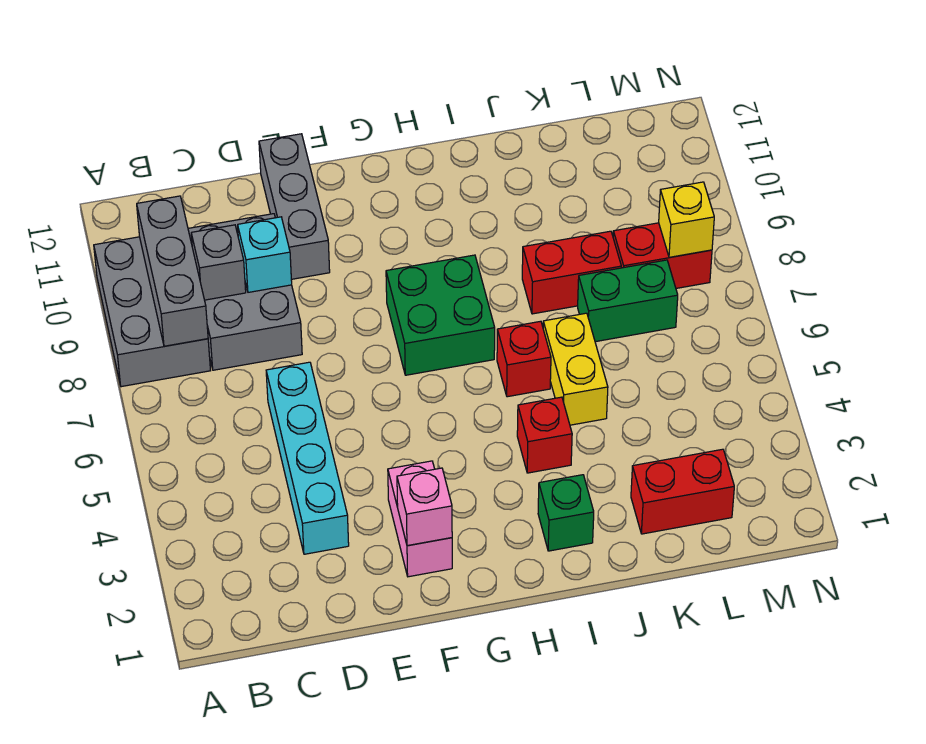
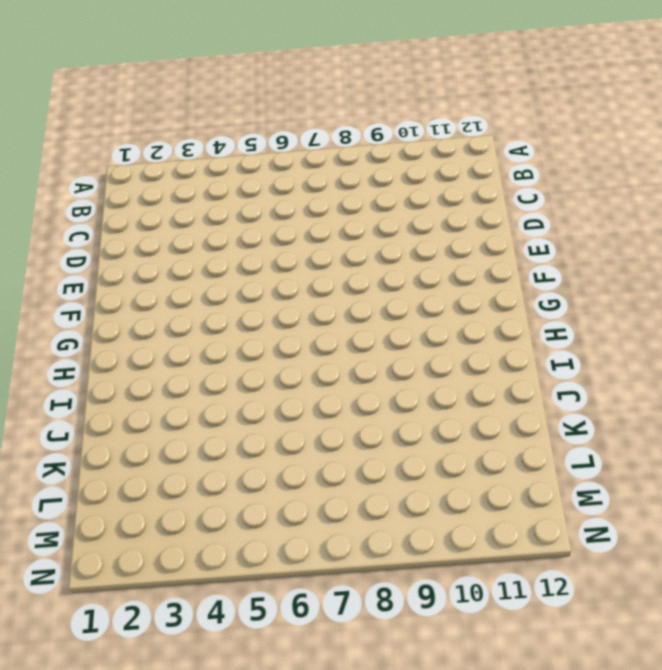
none -> grey 2x3 brick [94,237,211,387]
none -> grey 2x3 brick [188,214,302,370]
none -> cyan 1x4 brick [266,362,349,554]

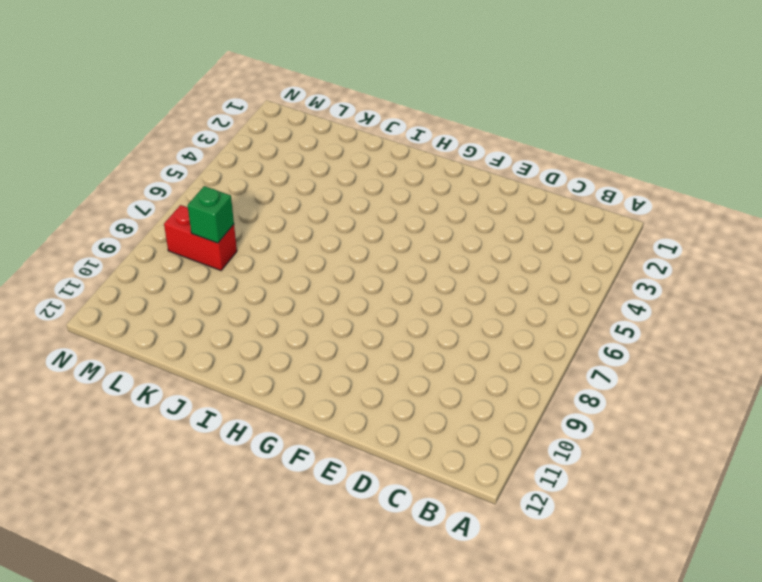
green 1x1 brick [187,186,234,243] -> green 1x1 brick moved to [538,475,594,551]
none -> grey 2x3 brick [94,237,211,387]
none -> grey 2x3 brick [188,214,302,370]
none -> cyan 1x4 brick [266,362,349,554]

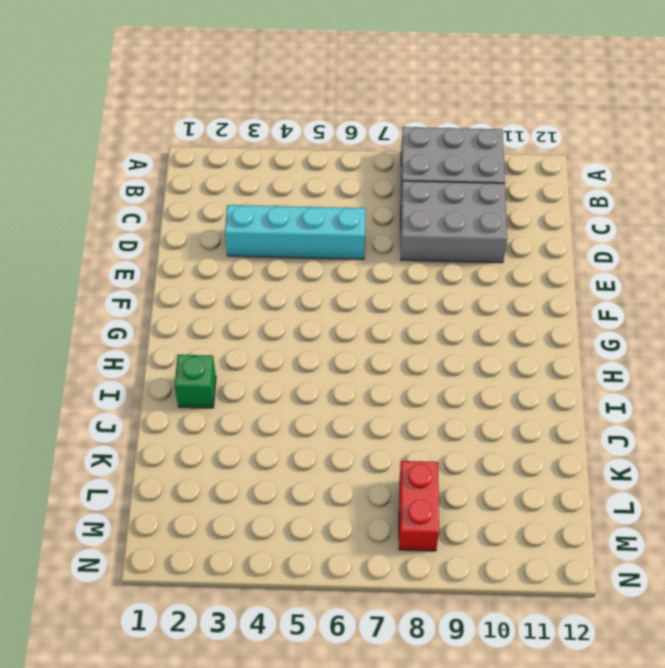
none -> grey 1x3 brick [259,134,330,279]
none -> pink 1x2 brick [388,461,452,577]
none -> green 2x2 brick [386,255,495,375]

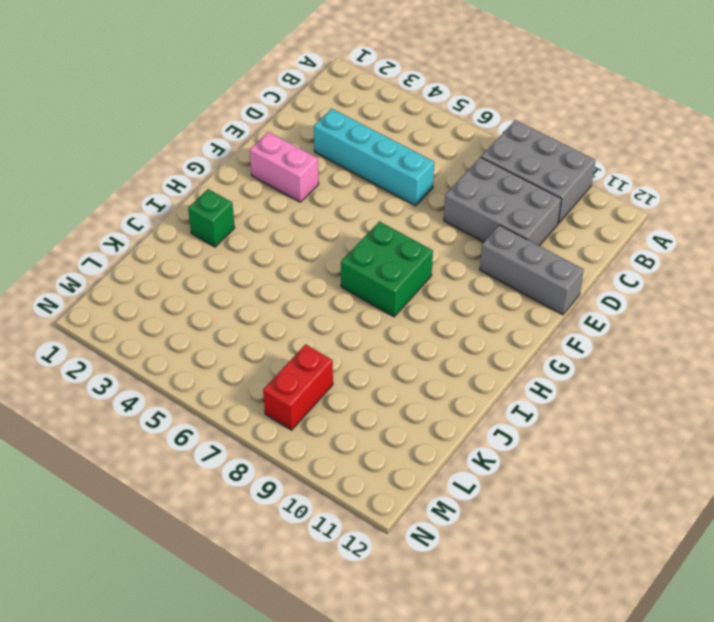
none -> red 1x1 brick [517,397,572,473]
none -> red 1x1 brick [497,321,551,397]
none -> yellow 1x2 brick [543,313,608,425]

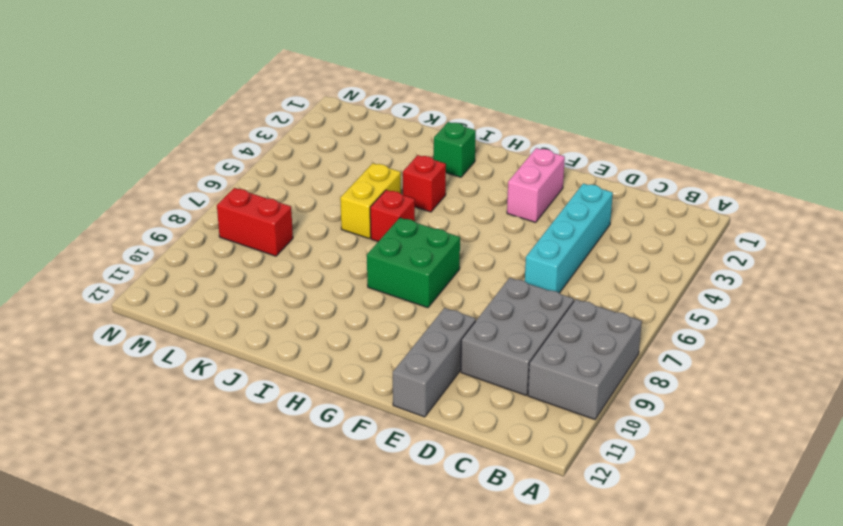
none -> red 1x2 brick [522,231,621,314]
none -> red 1x2 brick [631,449,734,534]
none -> green 1x2 brick [578,260,678,342]

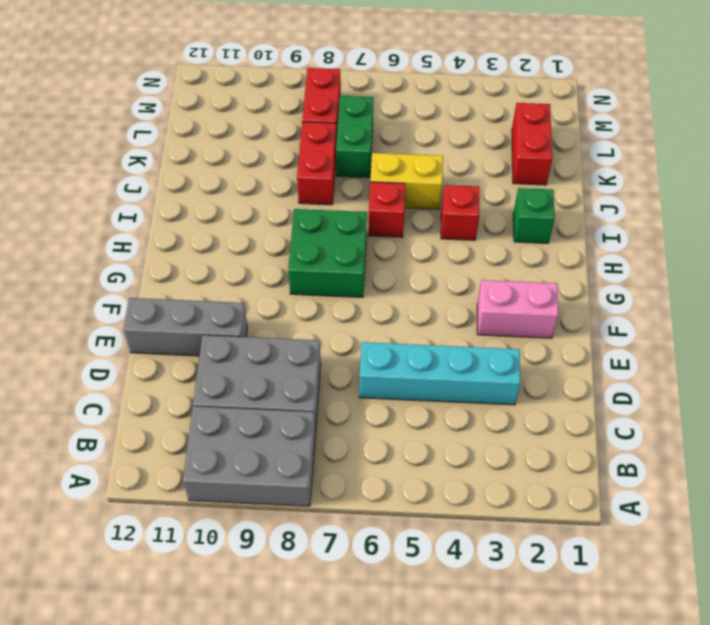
none -> grey 1x3 brick [137,196,208,346]
none -> grey 1x1 brick [191,225,246,300]
none -> cyan 1x1 brick [238,217,292,292]

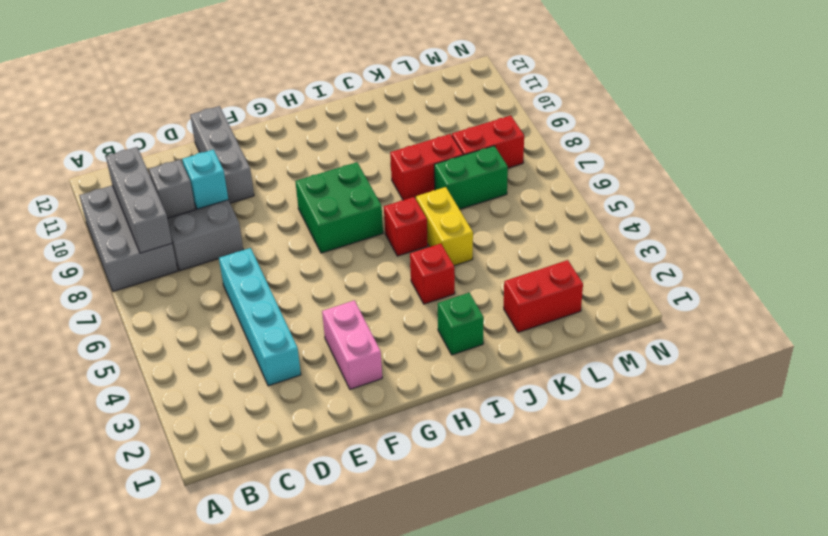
none -> pink 1x1 brick [397,468,452,546]
none -> yellow 1x1 brick [659,182,714,257]

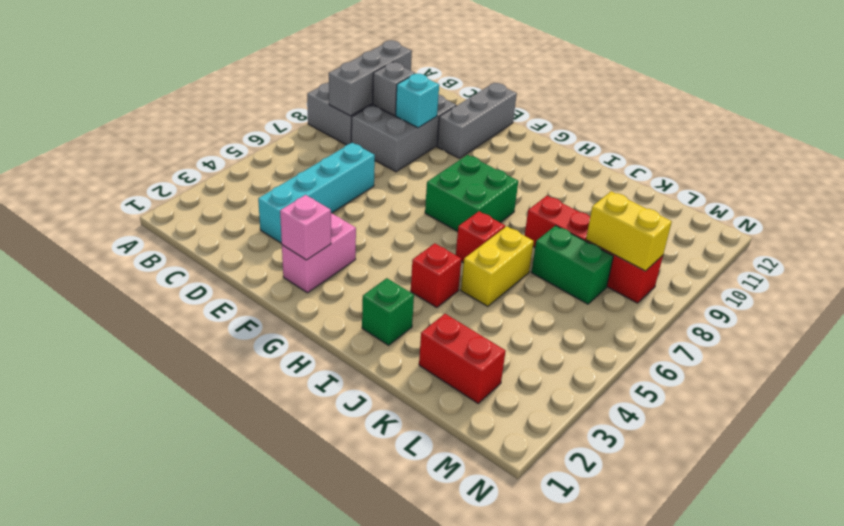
yellow 1x2 brick [586,191,672,271] -> yellow 1x1 brick [659,182,714,257]

